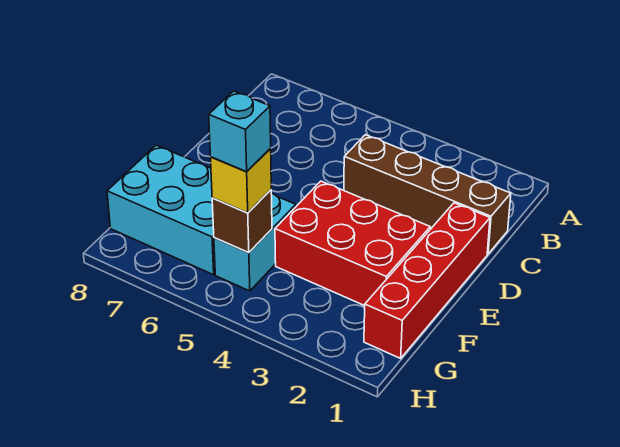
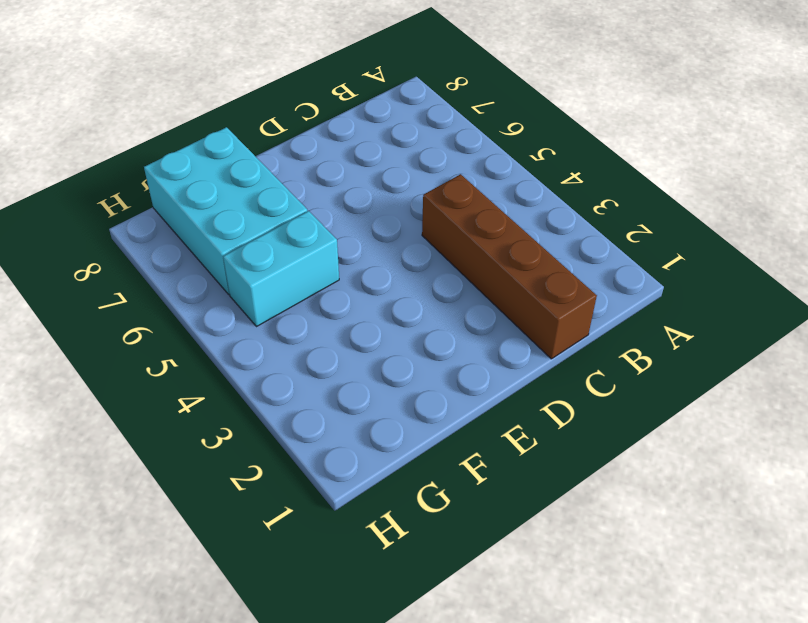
none -> red 1x4 brick [364,203,490,358]
none -> red 2x3 brick [275,181,430,306]

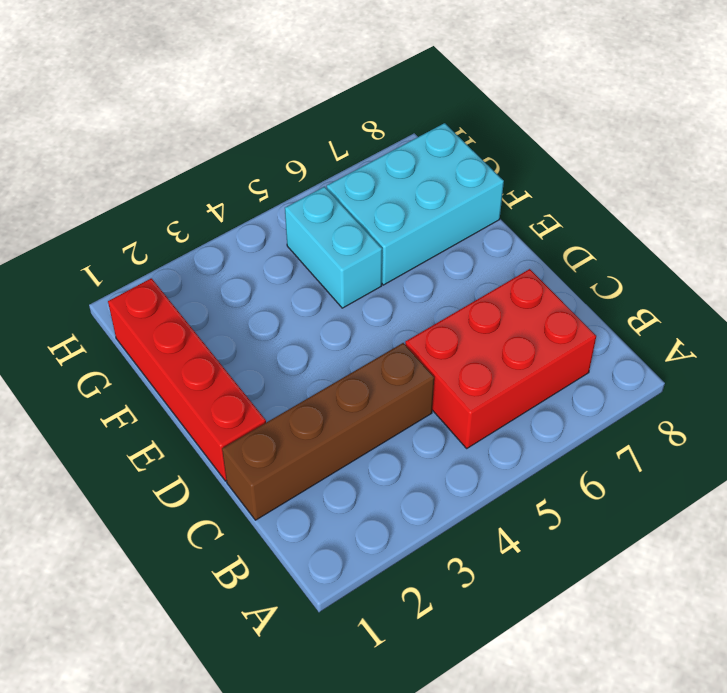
red 2x3 brick [405,269,596,448] -> red 2x3 brick moved to [275,181,430,306]
none -> brown 1x1 brick [212,190,272,253]
none -> yellow 1x1 brick [211,149,271,213]

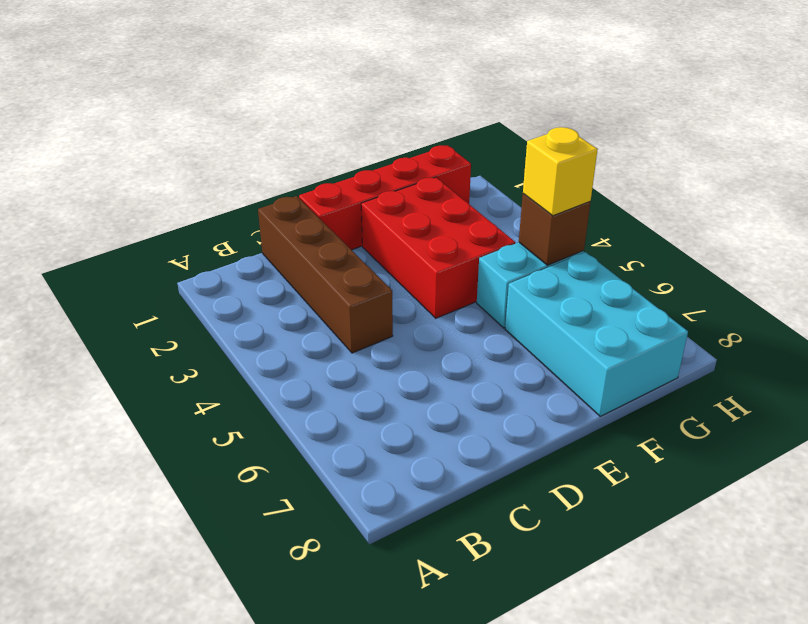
none -> cyan 1x1 brick [209,91,271,172]

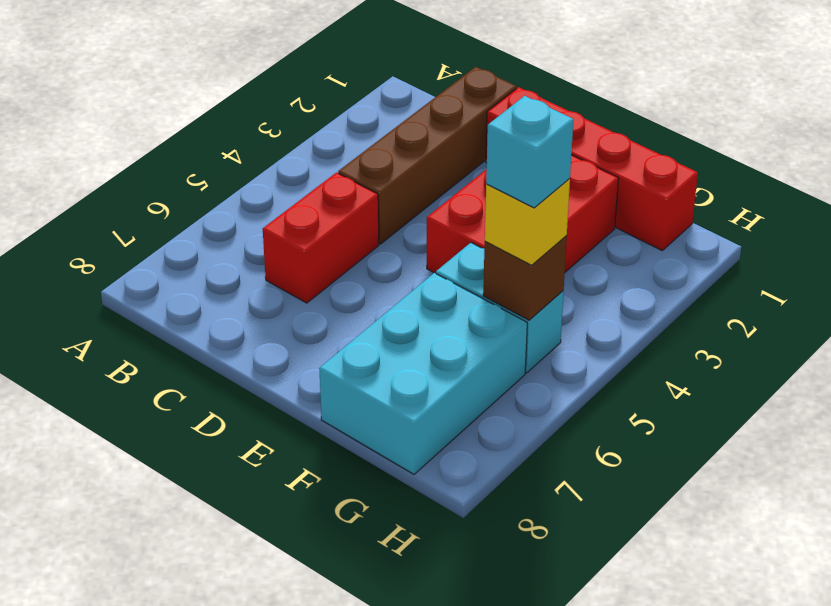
red 1x2 brick [263,173,379,303] -> none

